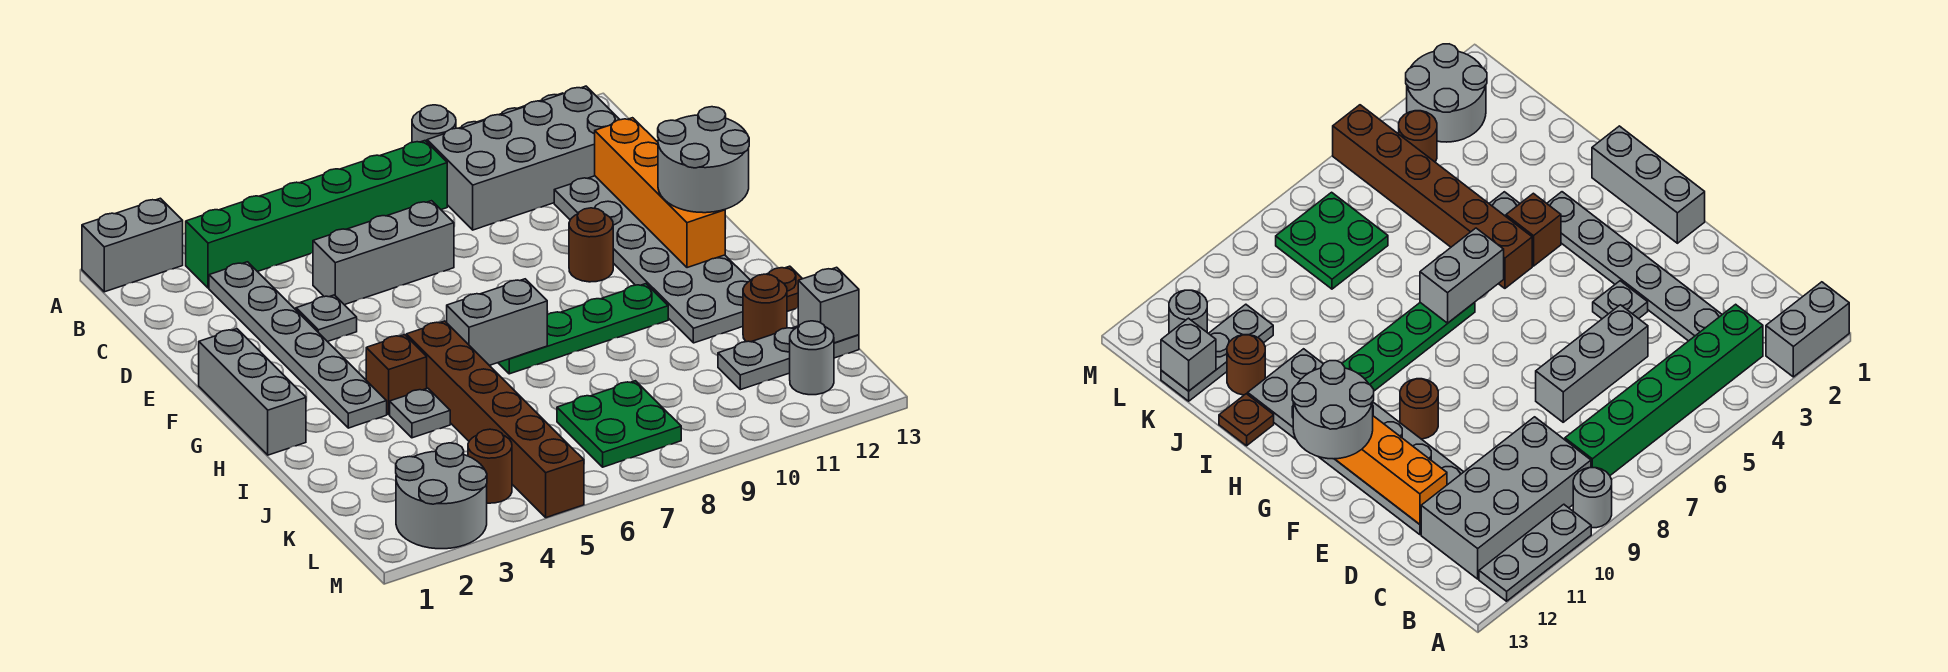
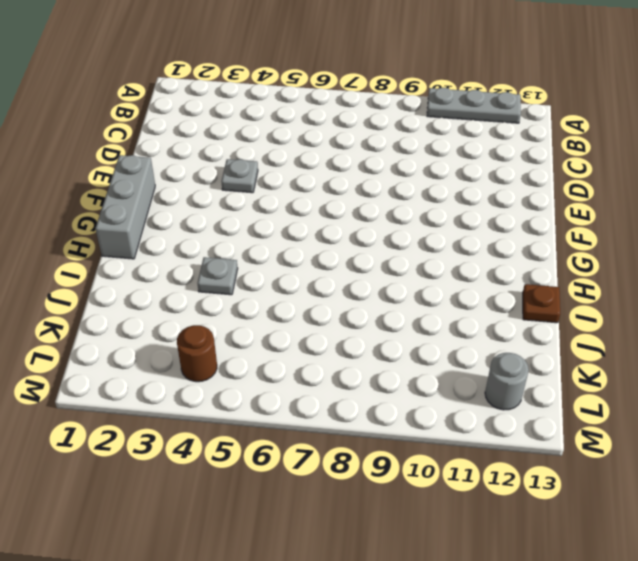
none -> grey 1x2 brick [82,198,183,292]
none -> grey 1x1 round brick [412,105,456,142]
none -> green 1x6 brick [186,141,447,288]

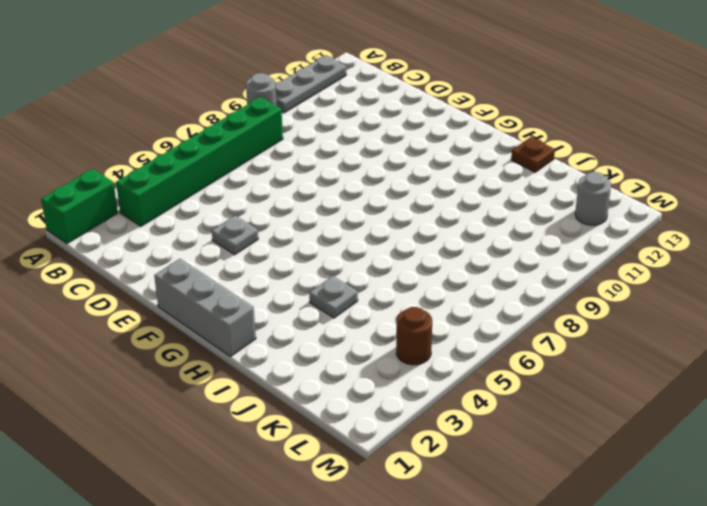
green 1x2 brick [41,169,118,244] -> grey 1x2 brick [82,198,183,292]
none -> grey 2x4 brick [427,86,620,230]
none -> grey 1x6 plate [209,262,387,428]
none -> grey 1x3 brick [313,201,454,305]

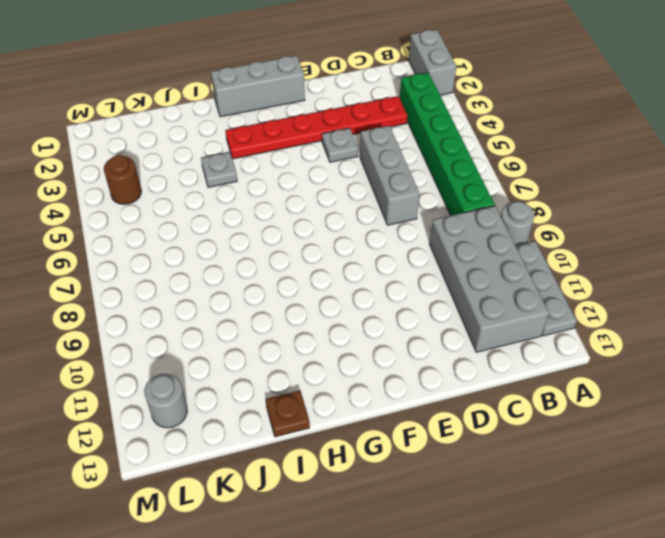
red 1x6 plate [225,96,407,159] -> grey 1x6 plate [209,262,387,428]
none -> grey 2x6 plate [554,176,751,343]
none -> brown 1x1 round brick [569,208,613,282]
none -> brown 1x1 brick [366,335,427,414]

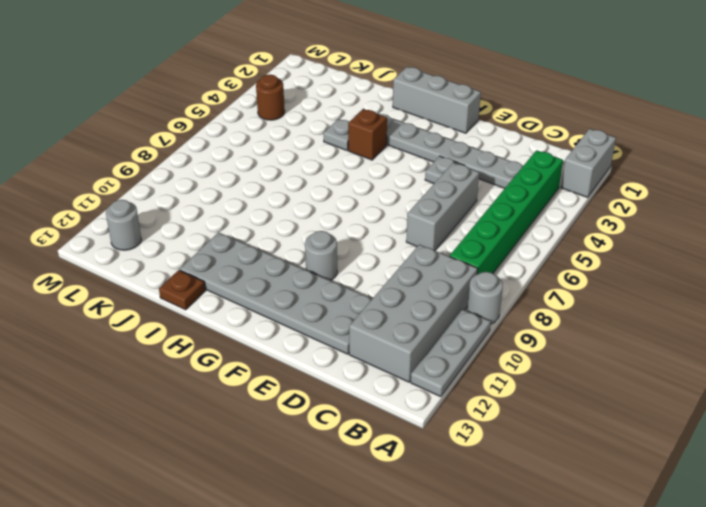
grey 1x1 round brick [305,231,337,281] -> brown 1x1 round brick [569,208,613,282]
none -> brown 1x6 brick [406,321,584,518]
none -> green 1x4 plate [498,284,668,374]
none -> brown 1x1 round brick [743,274,787,342]

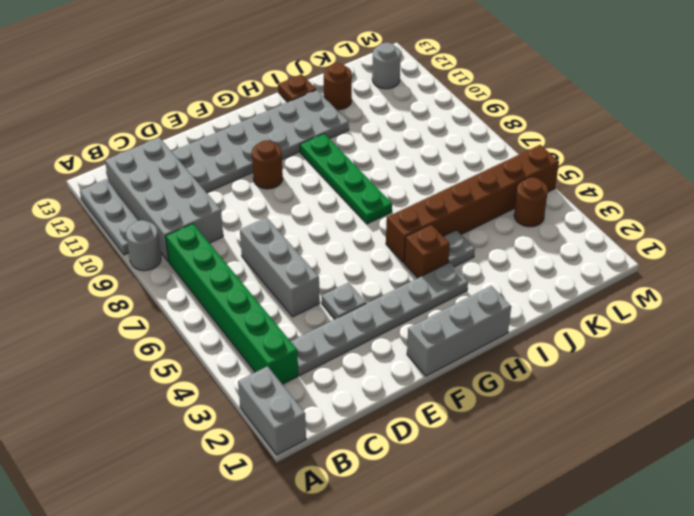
none -> green 2x2 plate [557,381,681,467]
none -> grey 1x3 plate [718,326,859,390]
none -> grey 2x2 round brick [396,443,487,549]

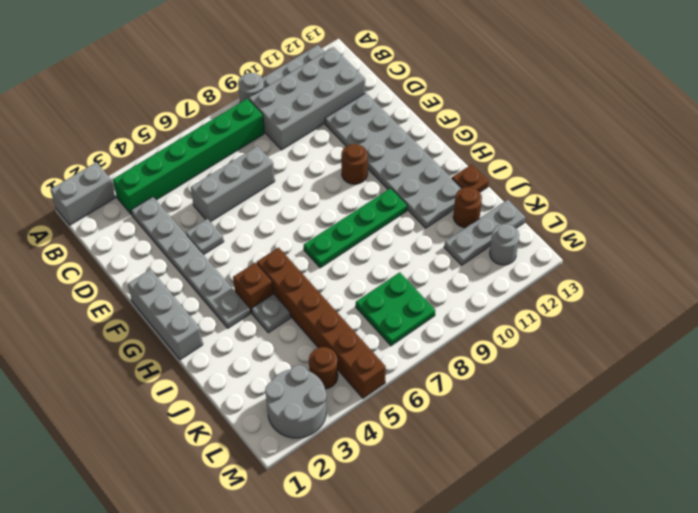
none -> orange 1x4 brick [595,118,725,268]
none -> grey 1x2 brick [447,279,547,366]
none -> grey 1x1 brick [798,267,859,343]

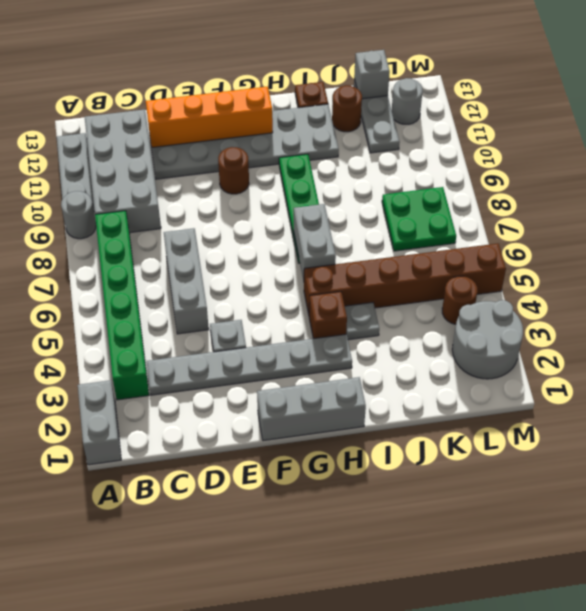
none -> grey 2x2 round brick [658,107,749,213]

